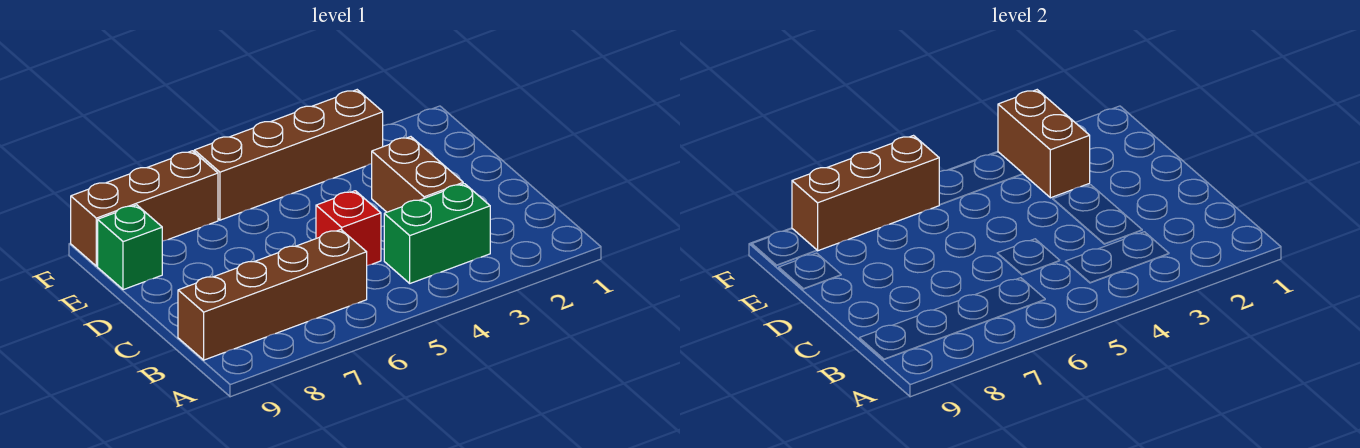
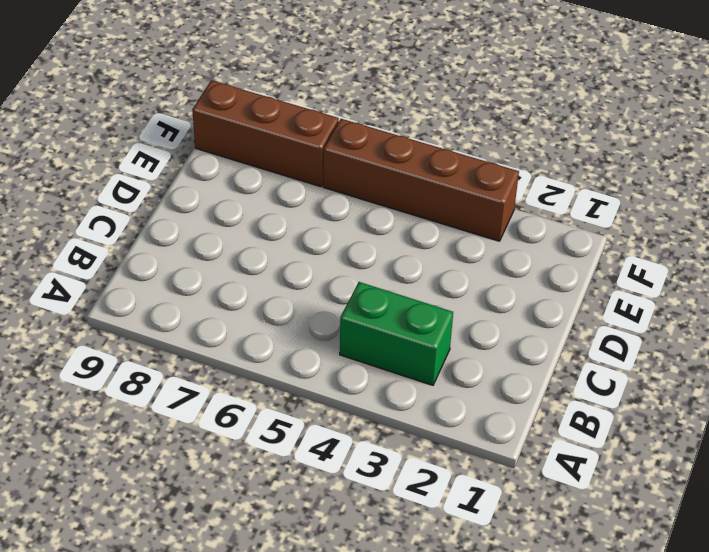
none -> brown 1x4 brick [178,230,367,360]
none -> brown 1x2 brick [372,137,463,212]

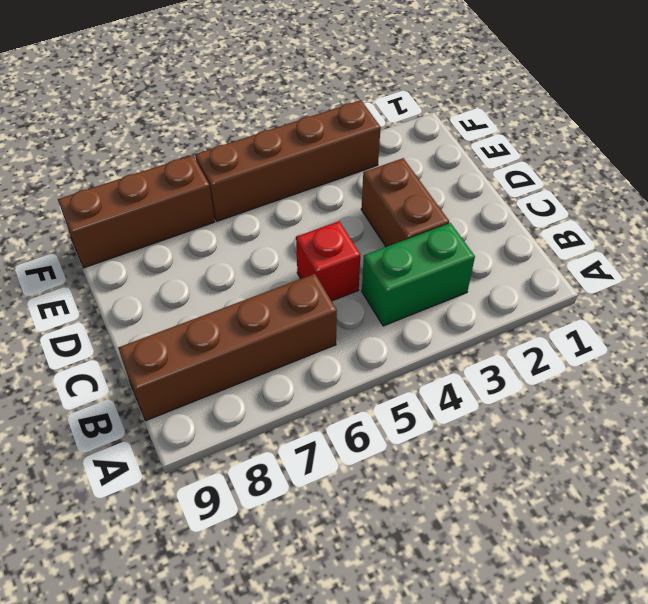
none -> green 1x1 brick [98,205,162,290]
none -> brown 1x2 brick [998,90,1090,198]

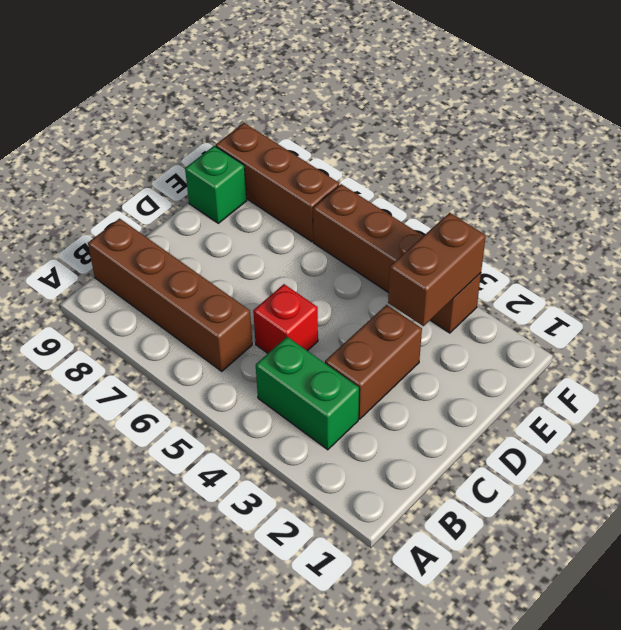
none -> brown 1x3 brick [792,136,939,251]

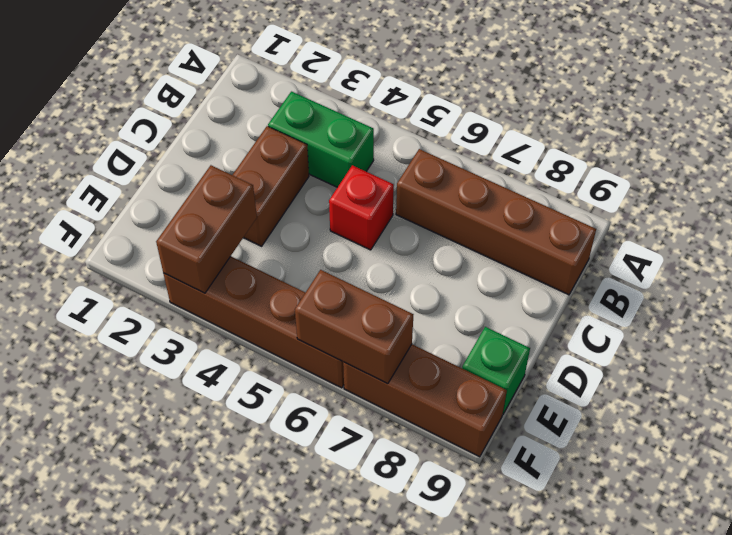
brown 1x2 brick [295,270,413,384] -> brown 1x3 brick [792,136,939,251]

